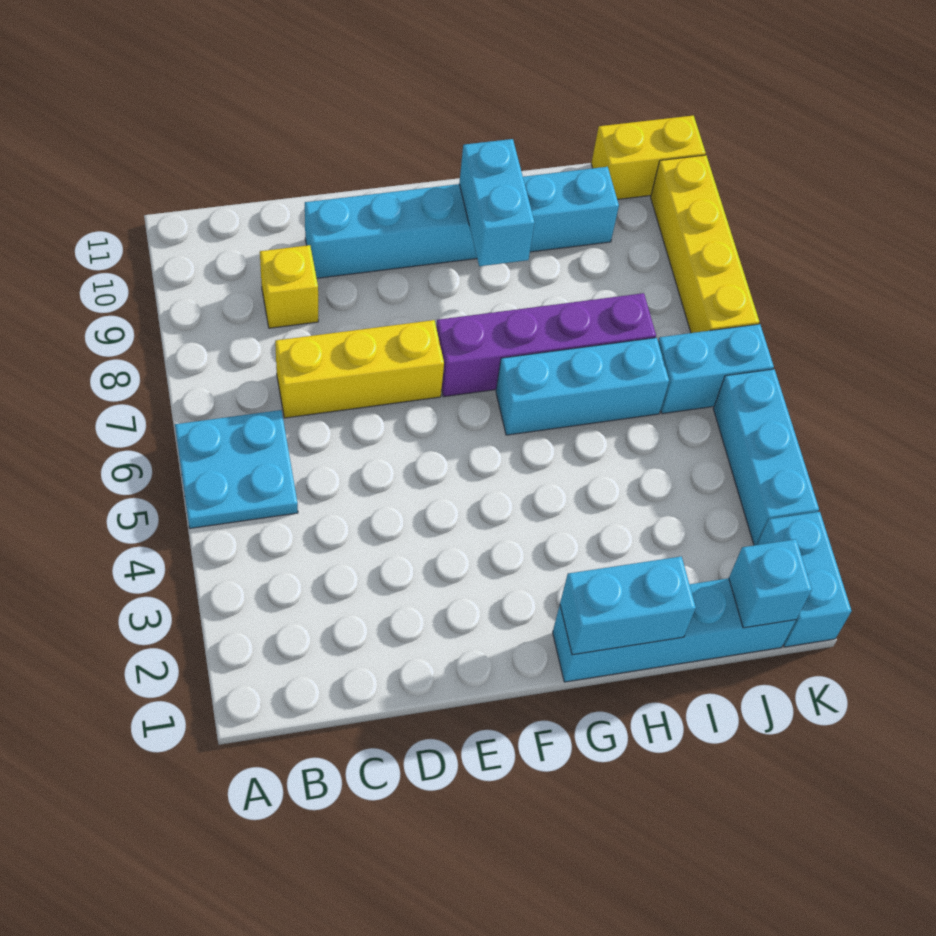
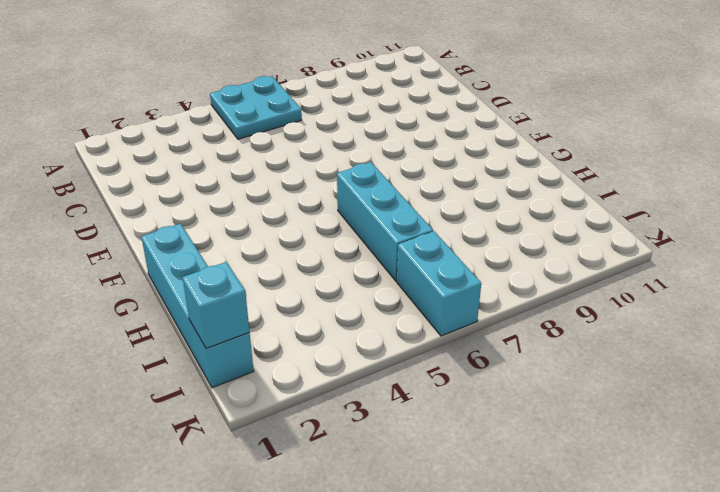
none -> yellow 1x3 brick [275,320,444,418]
none -> yellow 1x1 brick [260,245,318,328]
none -> cyan 1x6 brick [305,167,619,278]

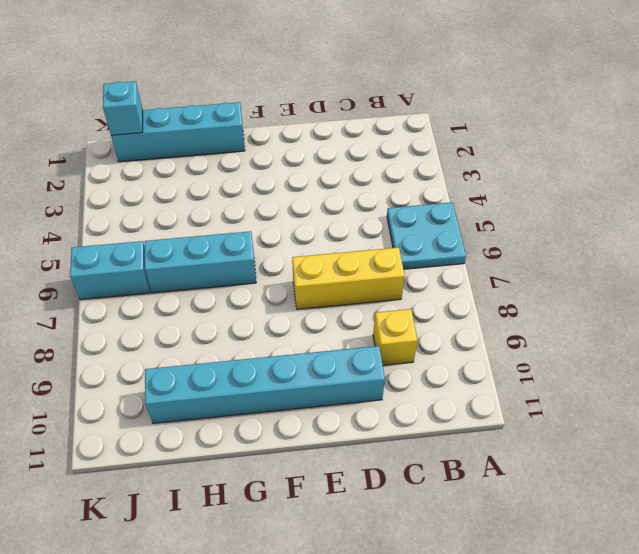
none -> purple 1x4 brick [436,293,656,397]
none -> yellow 1x2 brick [591,116,706,199]
none -> cyan 1x2 brick [757,512,851,647]

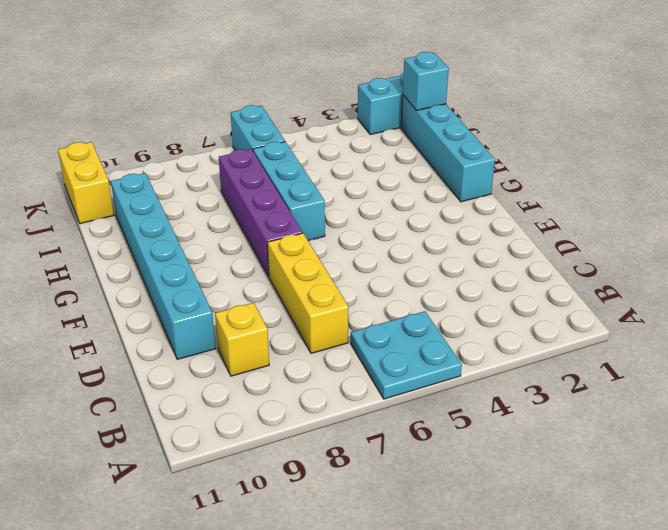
none -> cyan 1x3 brick [713,369,819,545]
none -> yellow 1x4 brick [651,155,759,333]
none -> cyan 1x2 brick [560,557,696,655]

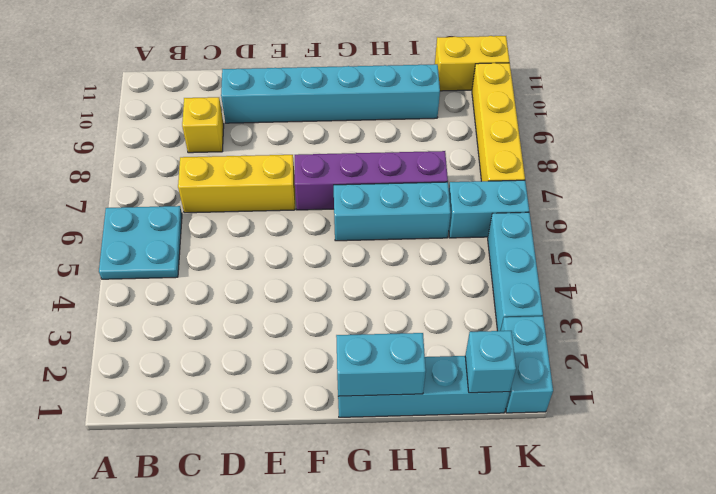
none -> cyan 1x2 brick [459,139,535,266]

